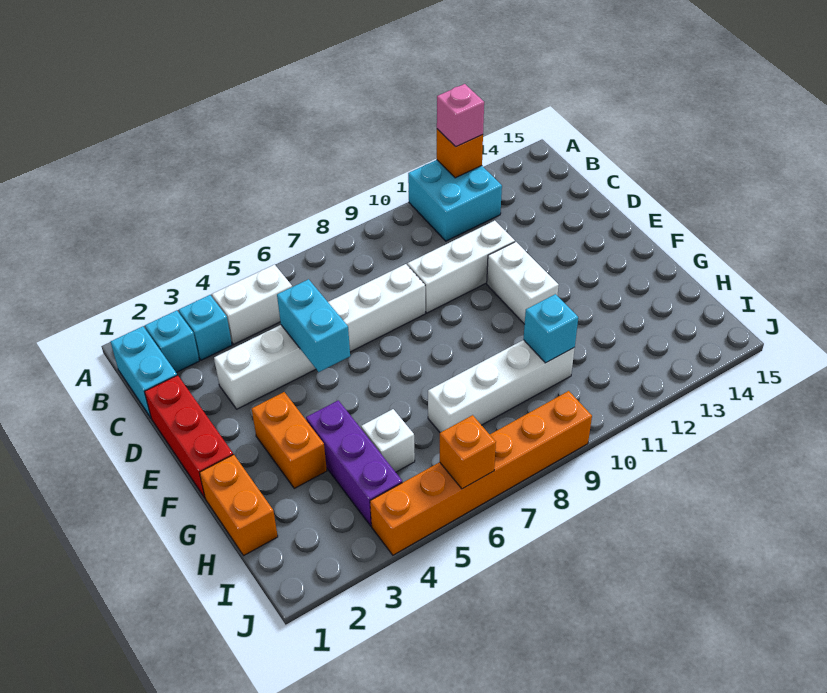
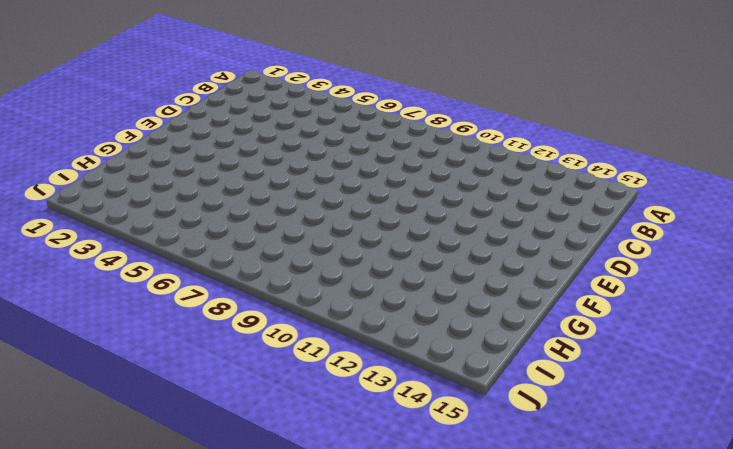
none -> cyan 2x2 brick [408,160,502,241]
none -> cyan 1x2 brick [111,326,177,418]
none -> cyan 1x1 brick [145,310,199,372]

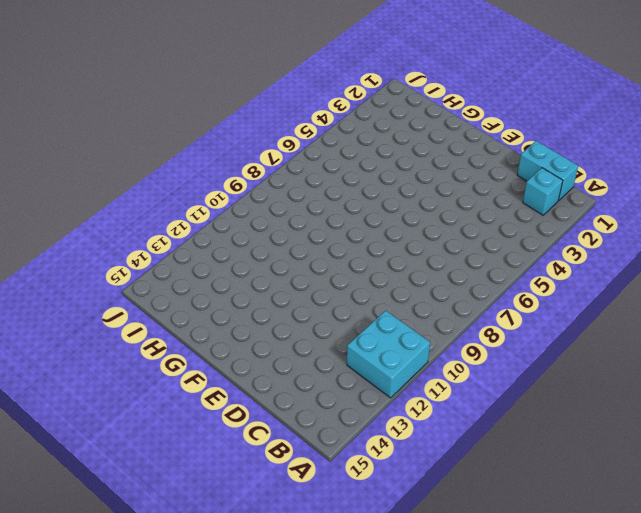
none -> cyan 1x1 brick [179,295,232,360]
none -> white 1x2 brick [212,265,292,344]
none -> red 1x3 brick [144,375,233,498]

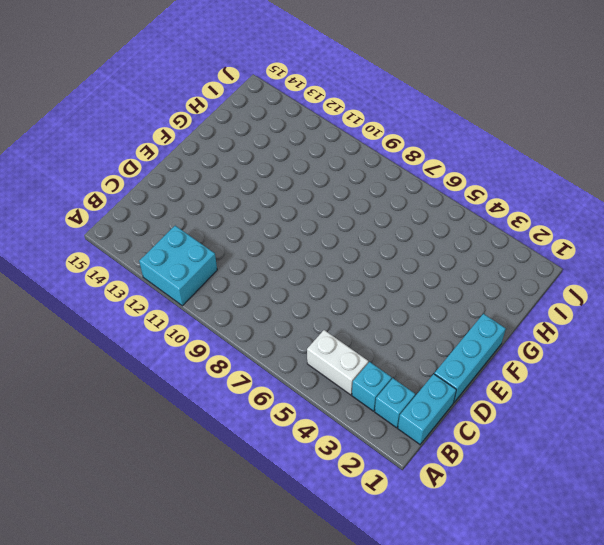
cyan 1x3 brick [434,314,506,403] -> red 1x3 brick [144,375,233,498]
none -> white 1x6 brick [214,264,425,409]
none -> white 1x3 brick [407,220,515,313]
none -> white 1x2 brick [487,242,559,324]

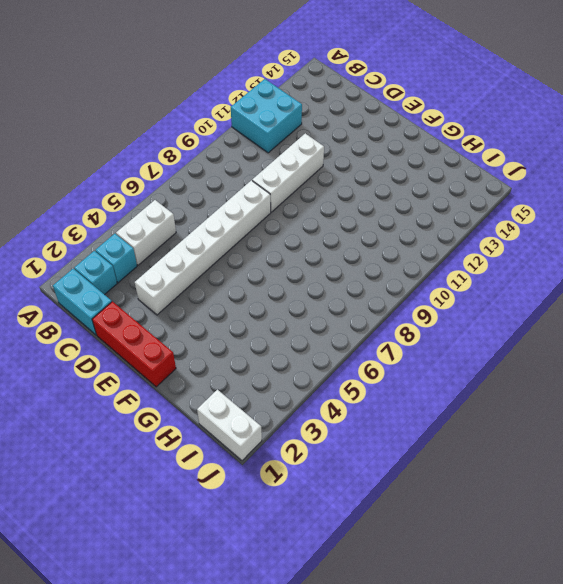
white 1x2 brick [197,390,262,461] -> white 1x2 brick moved to [487,242,559,324]
none -> orange 1x2 brick [252,392,327,488]
none -> orange 1x2 brick [199,454,278,556]
none -> purple 1x3 brick [306,400,402,526]

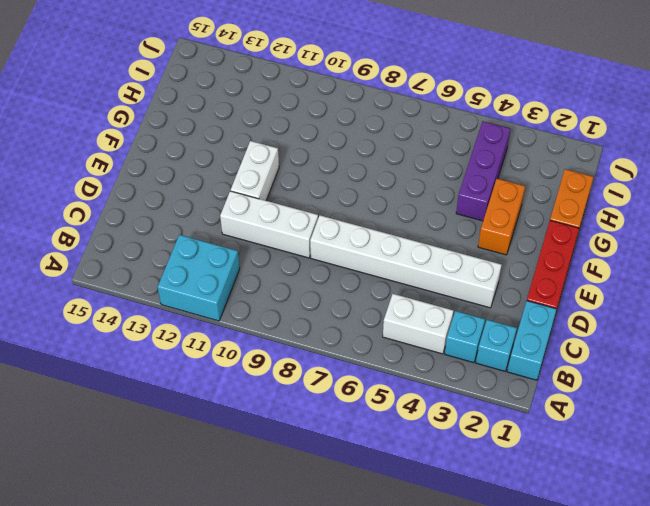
none -> white 1x1 brick [361,409,415,472]
none -> white 1x4 brick [428,340,575,433]
none -> orange 1x6 brick [370,391,592,555]

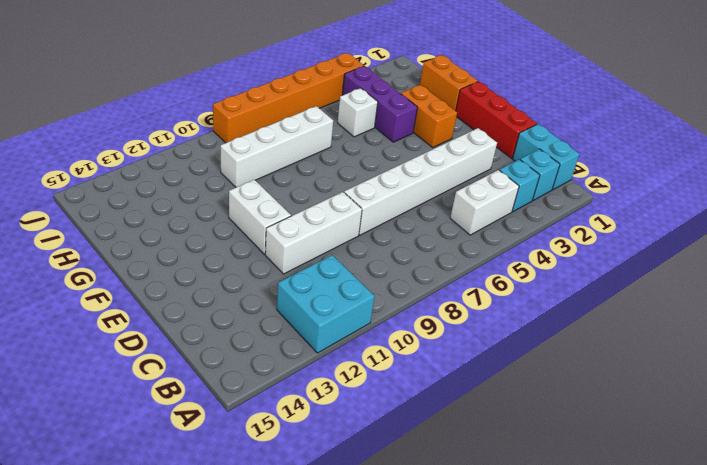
none -> orange 1x1 brick [437,129,483,178]
none -> cyan 1x2 brick [277,279,350,372]
none -> cyan 1x1 brick [523,294,578,363]

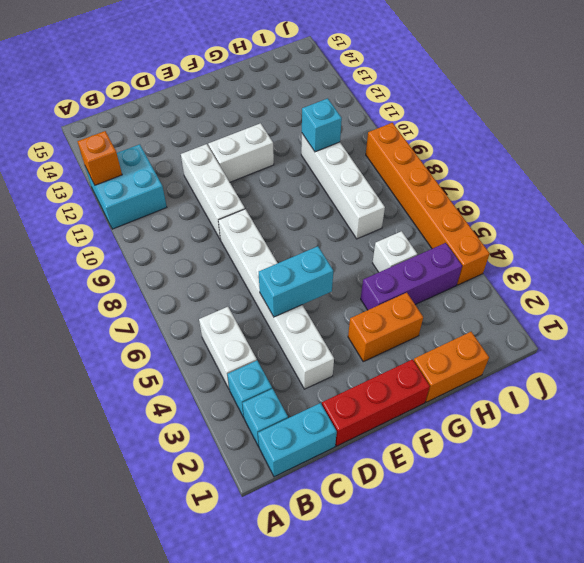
none -> orange 1x1 brick [440,415,496,489]
none -> pink 1x1 brick [437,84,484,147]

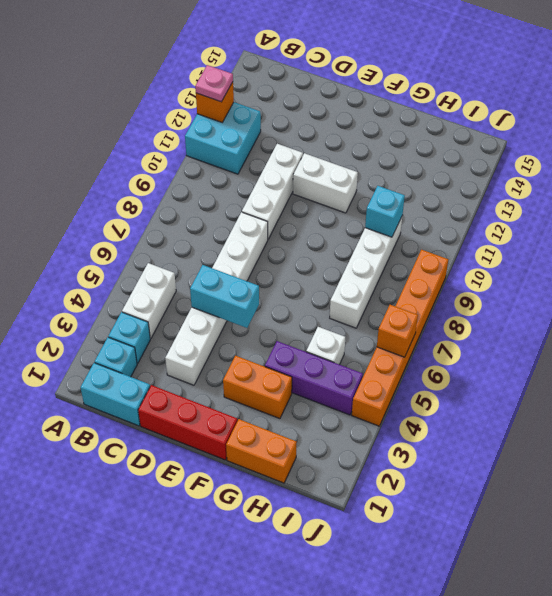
pink 1x1 plate [195,65,233,102] -> pink 1x1 brick [437,84,484,147]

